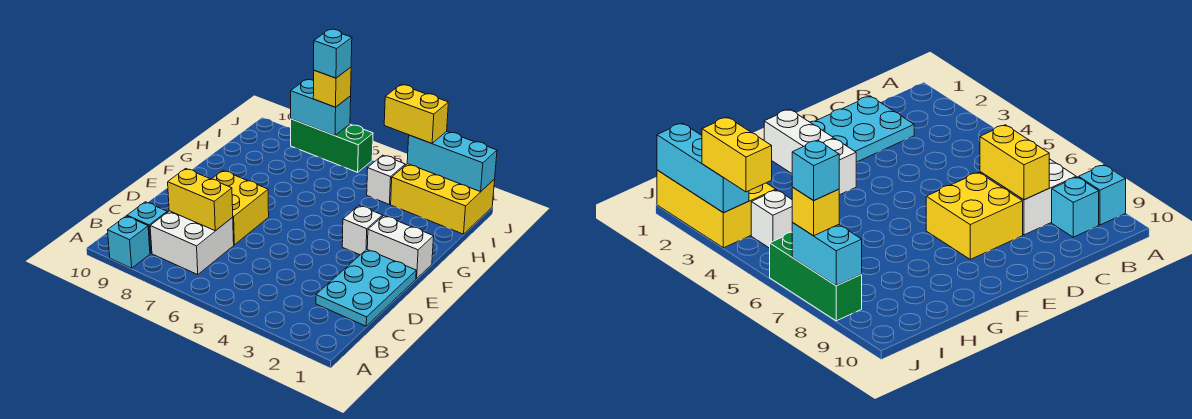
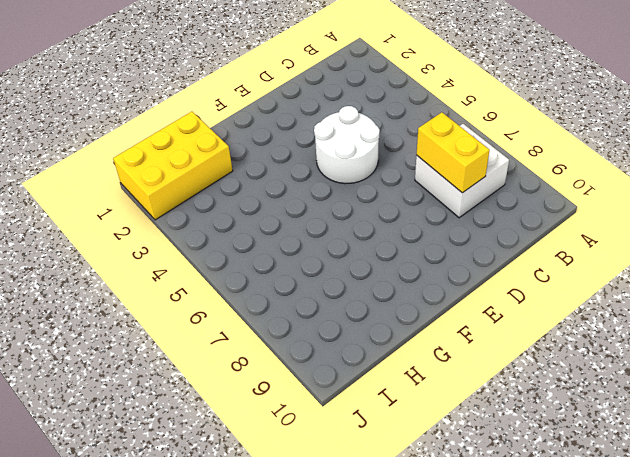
white 2x2 round brick [314,106,380,184] -> none
yellow 2x3 brick [113,112,233,220] -> yellow 2x3 brick turned to [391,164,495,234]
none -> cyan 1x1 brick [108,216,150,268]
none -> cyan 1x1 brick [127,202,167,253]
none -> cyan 2x3 plate [316,249,416,326]

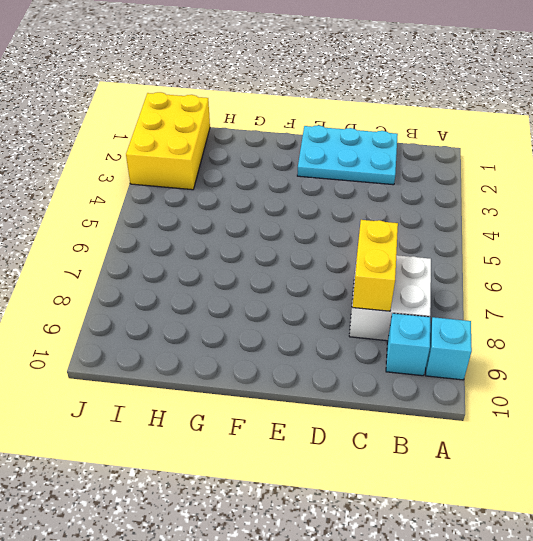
none -> yellow 2x2 brick [212,171,269,245]
none -> white 1x2 brick [367,216,434,279]
none -> white 1x1 brick [342,206,382,255]

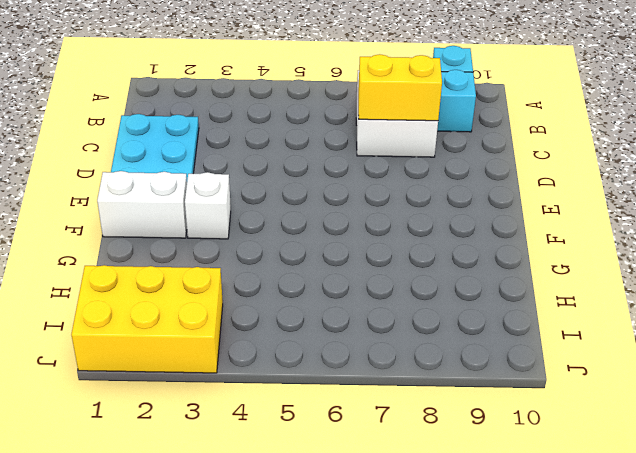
none -> yellow 2x2 brick [212,171,269,245]
none -> white 1x1 brick [367,155,405,205]
none -> green 1x3 brick [291,119,373,172]

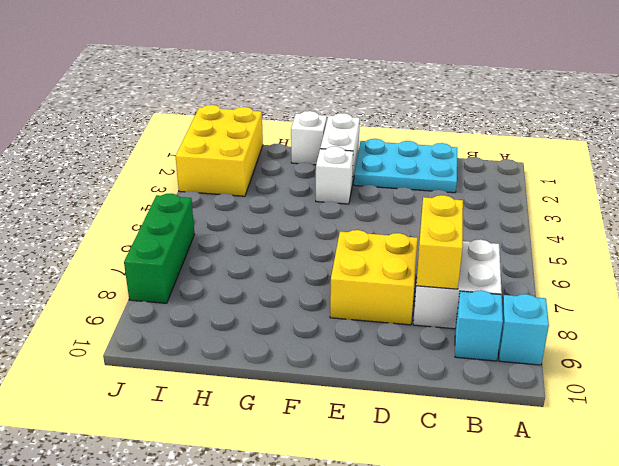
white 1x1 brick [291,111,327,165] -> white 1x1 brick moved to [367,155,405,205]
none -> cyan 1x3 brick [407,131,497,192]
none -> cyan 1x2 brick [291,80,351,136]
none -> yellow 1x2 brick [384,85,448,143]

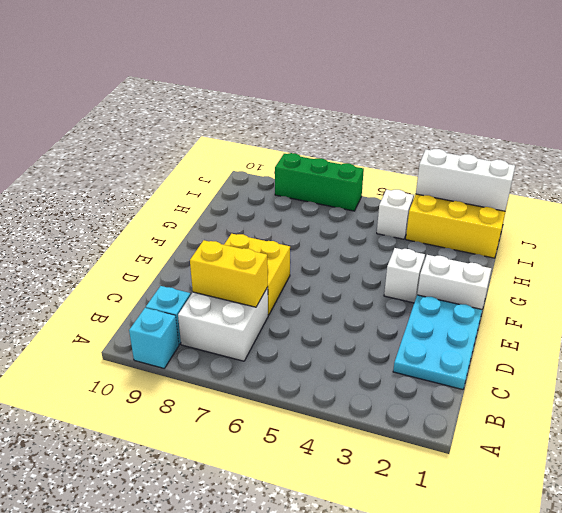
white 1x3 brick [416,149,515,211] -> cyan 1x3 brick [407,131,497,192]
none -> cyan 1x2 brick [291,80,351,136]
none -> yellow 1x2 brick [384,85,448,143]
none -> yellow 1x1 brick [313,67,351,107]

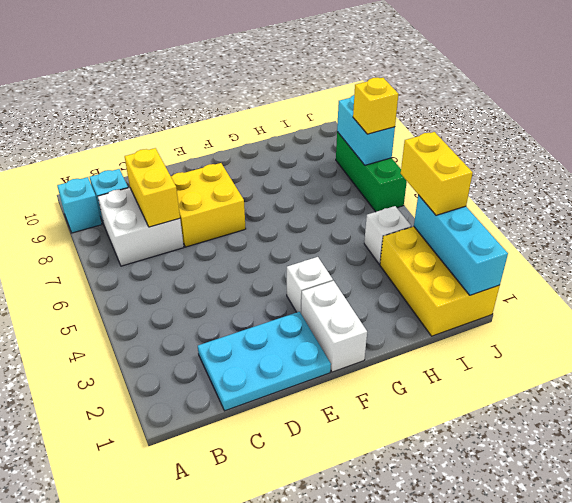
none -> cyan 1x1 brick [314,29,352,78]

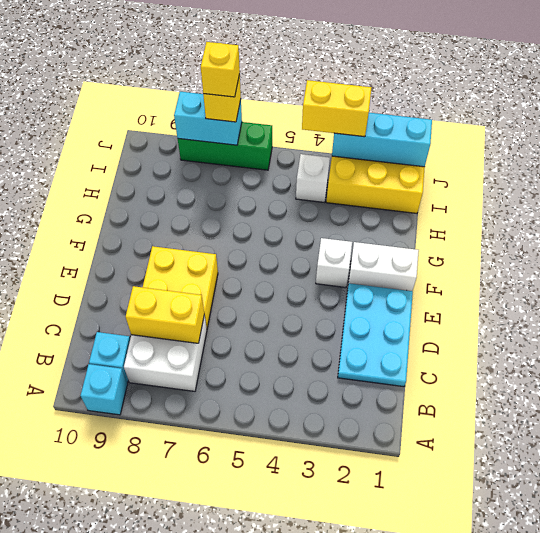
yellow 1x1 brick [201,42,240,97] -> cyan 1x1 brick [314,29,352,78]

